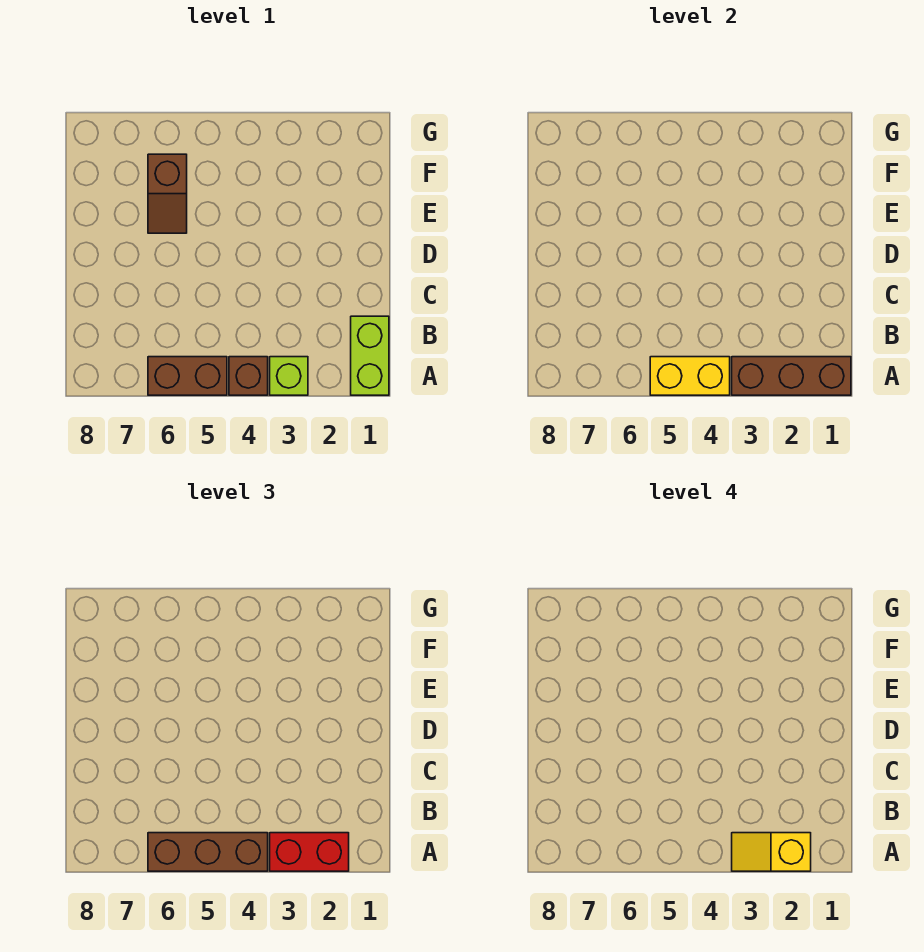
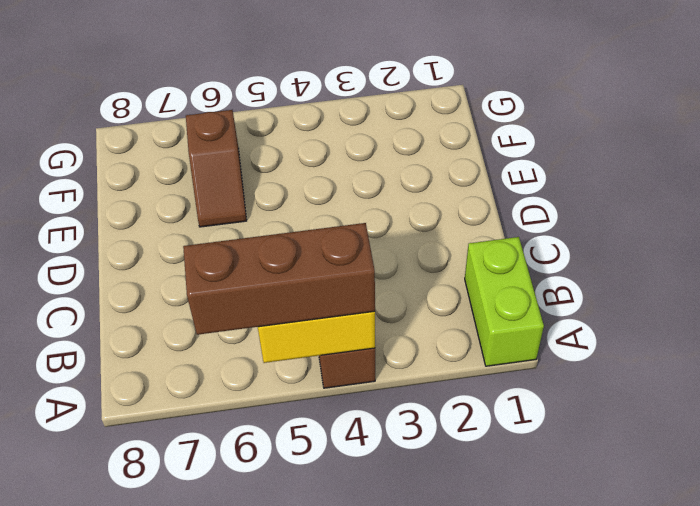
none -> lime 1x1 brick [270,357,308,395]
none -> brown 1x2 brick [148,357,227,395]

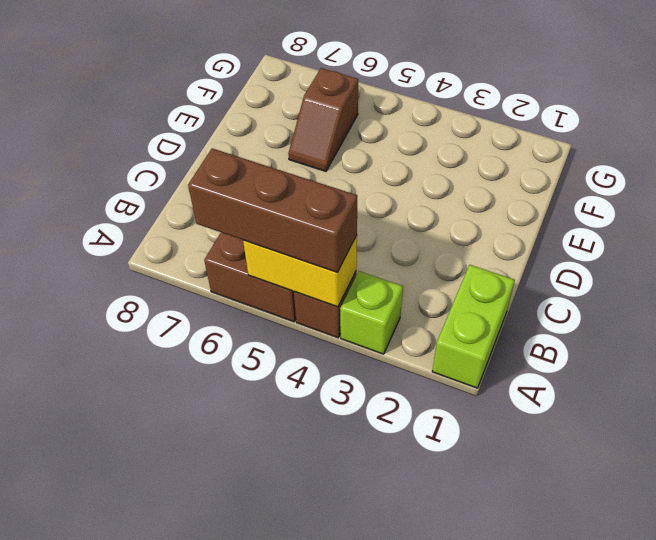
none -> brown 1x3 brick [732,357,851,395]
none -> red 1x2 brick [270,833,349,871]

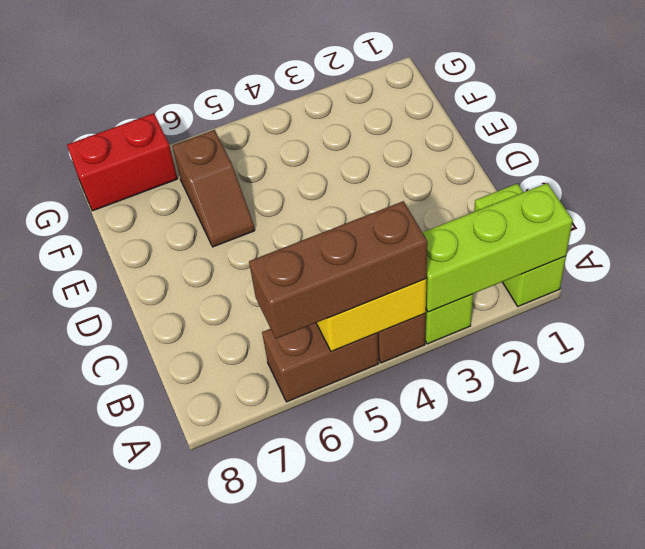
lime 1x3 brick [422,183,573,312] -> brown 1x3 brick [732,357,851,395]
red 1x2 brick [67,113,178,211] -> red 1x2 brick moved to [270,833,349,871]
none -> yellow 1x2 slope [732,833,811,871]

